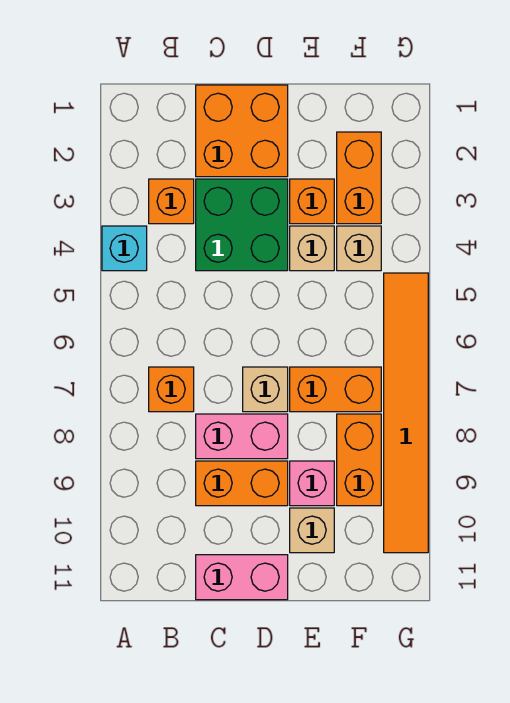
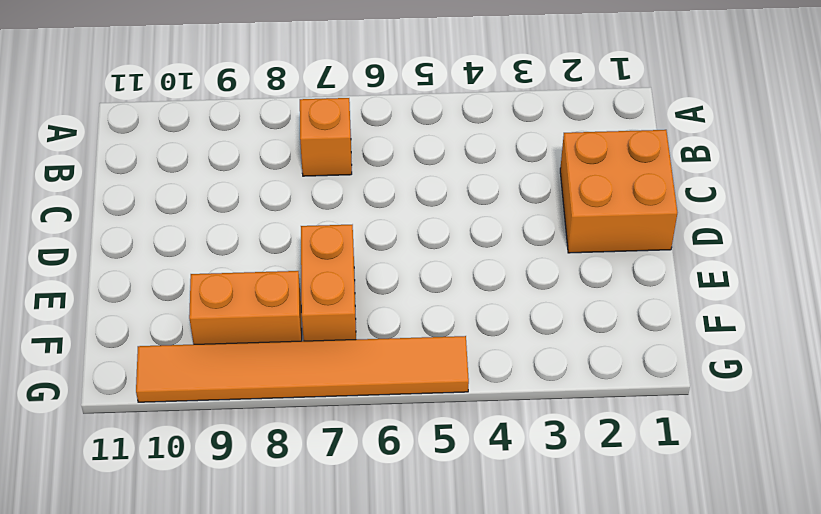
none -> cyan 1x1 brick [102,226,147,271]
none -> orange 1x1 brick [149,179,194,224]
none -> green 2x2 brick [196,179,288,271]

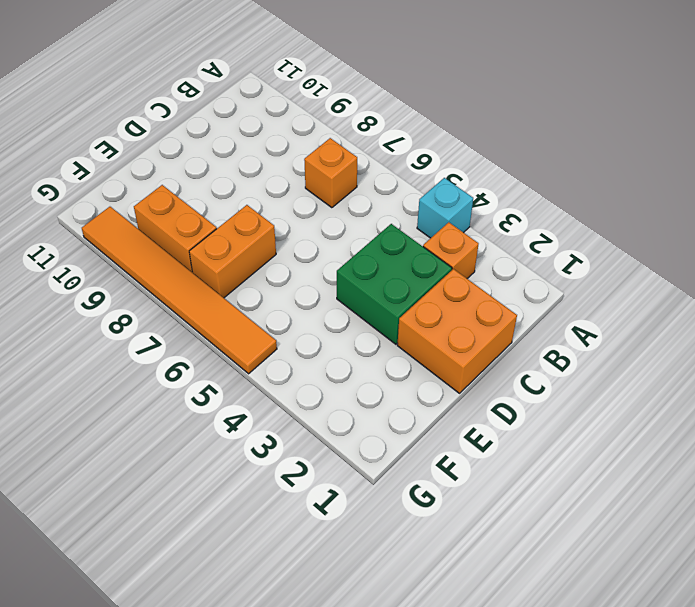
none -> pink 1x2 brick [196,414,288,459]
none -> orange 1x2 brick [196,461,288,506]
none -> pink 1x2 brick [196,555,288,600]

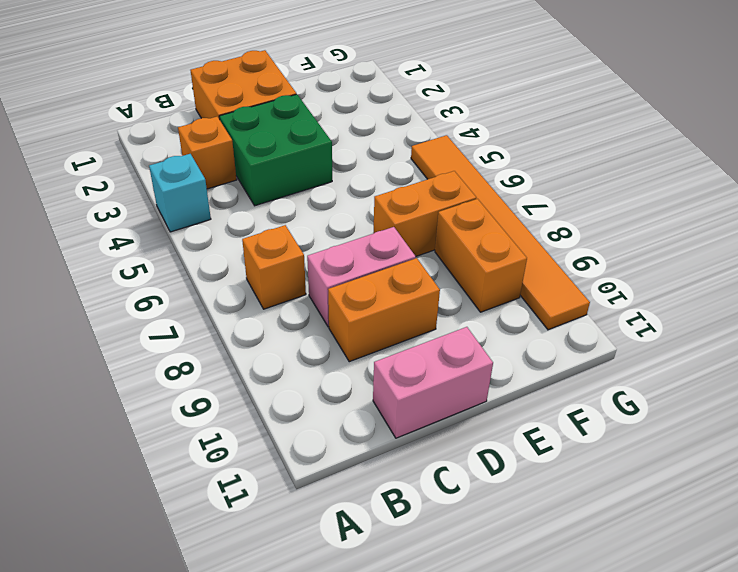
none -> tan 1x1 brick [243,367,288,412]
none -> orange 1x1 brick [290,179,334,224]
none -> tan 1x1 brick [290,226,334,271]

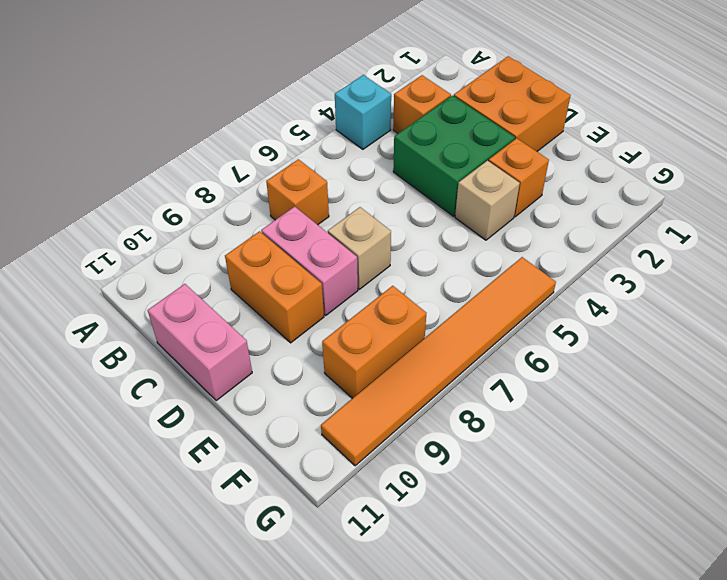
none -> orange 1x2 brick [290,367,381,412]
none -> pink 1x1 brick [290,461,334,506]
none -> tan 1x1 brick [290,508,334,553]

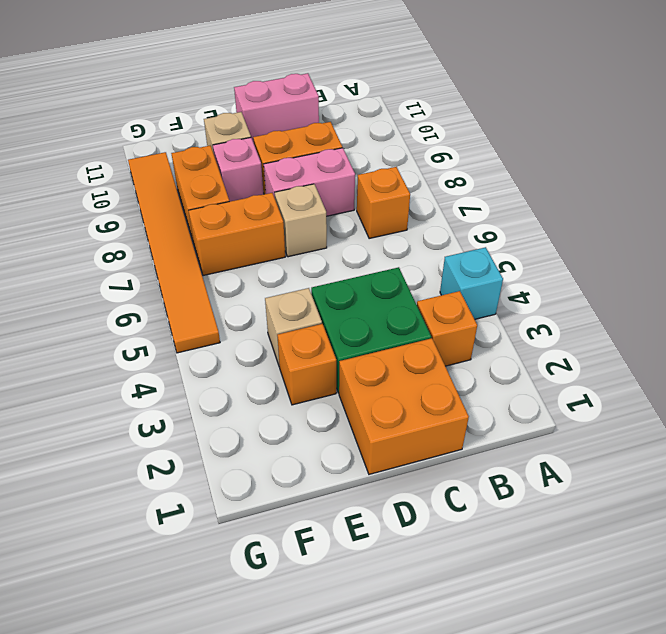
none -> orange 1x2 brick [337,132,381,224]
none -> tan 1x1 brick [337,226,381,271]

